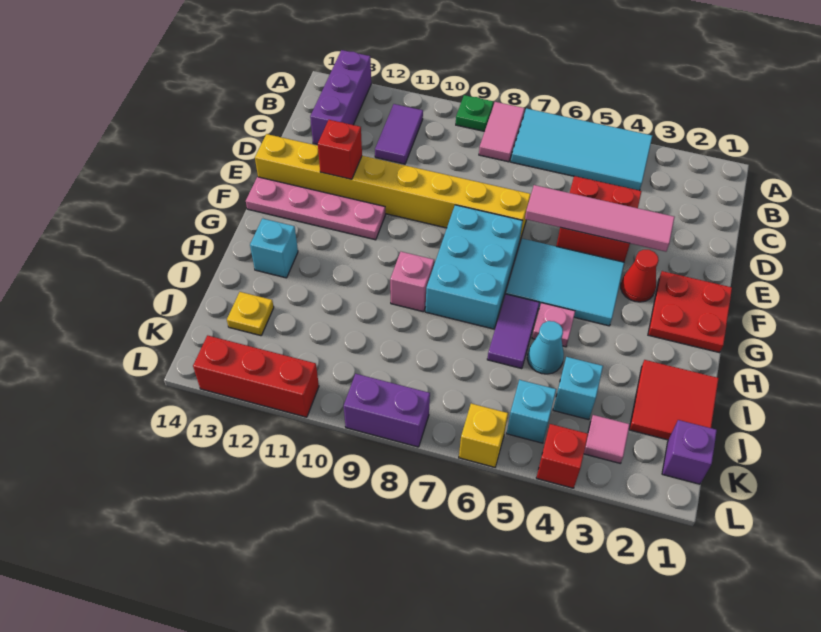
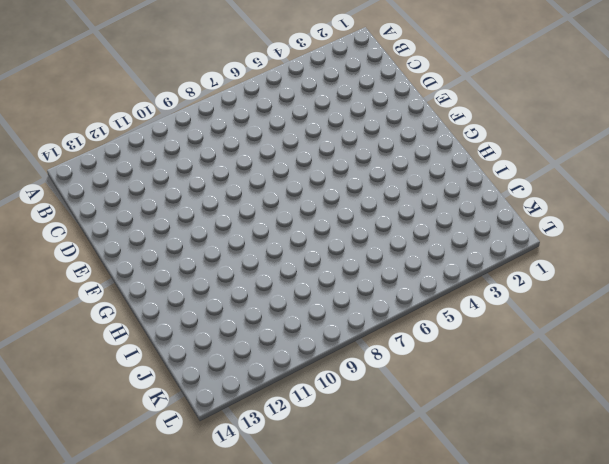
none -> cyan 2x4 tile [511,108,652,191]
none -> pink 1x2 tile [479,102,525,162]
none -> green 1x1 plate [456,95,493,131]

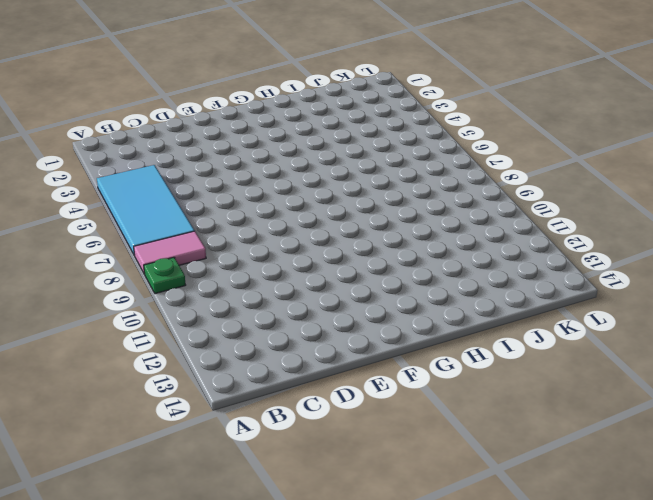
none -> purple 1x3 brick [310,50,371,145]
none -> purple 1x2 tile [375,104,423,164]
none -> red 2x2 brick [556,176,642,262]

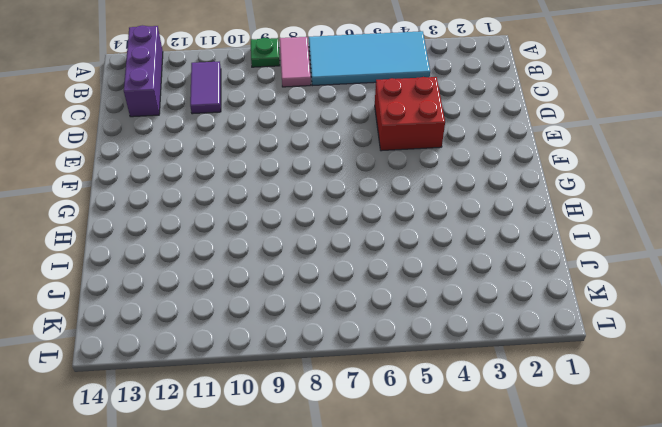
none -> yellow 1x8 brick [255,134,530,243]
none -> red 2x2 plate [648,271,732,353]
none -> red 1x1 cone [621,250,659,302]

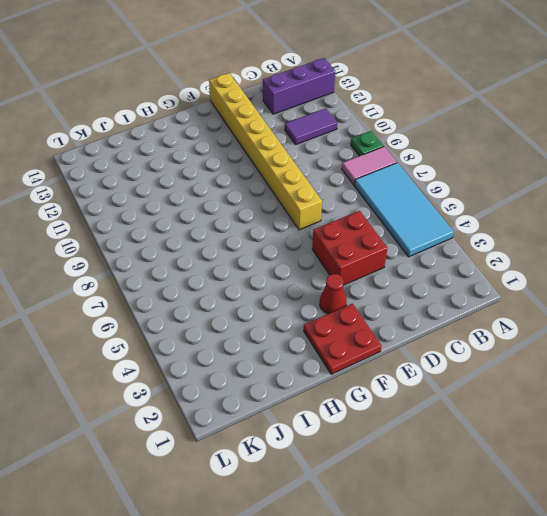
none -> cyan 2x3 tile [506,239,624,326]
none -> cyan 2x3 brick [425,205,523,329]
none -> pink 1x4 plate [246,177,386,240]

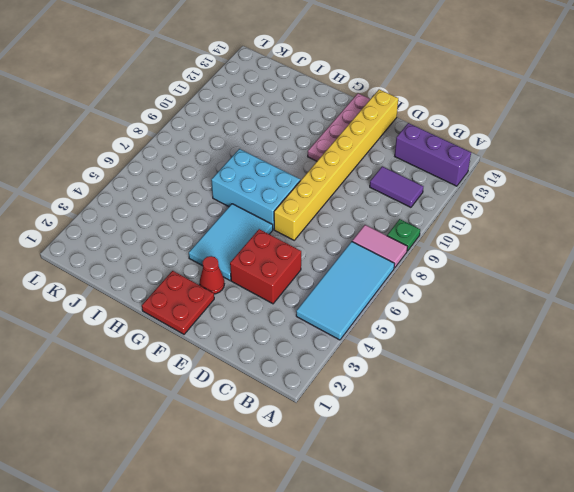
none -> pink 1x1 plate [532,303,575,347]
none -> purple 1x2 tile [487,294,539,369]
none -> pink 1x1 brick [390,252,434,312]

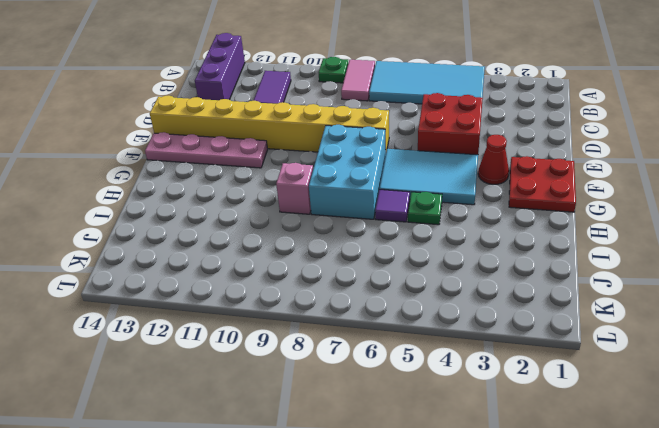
green 1x1 plate [408,192,442,225] -> pink 1x1 plate [532,303,575,347]
purple 1x1 tile [375,190,410,222] -> purple 1x2 tile [487,294,539,369]
none -> cyan 1x1 brick [250,219,298,278]
none -> red 2x2 tile [629,360,719,440]
none -> cyan 1x1 cone [527,321,564,374]

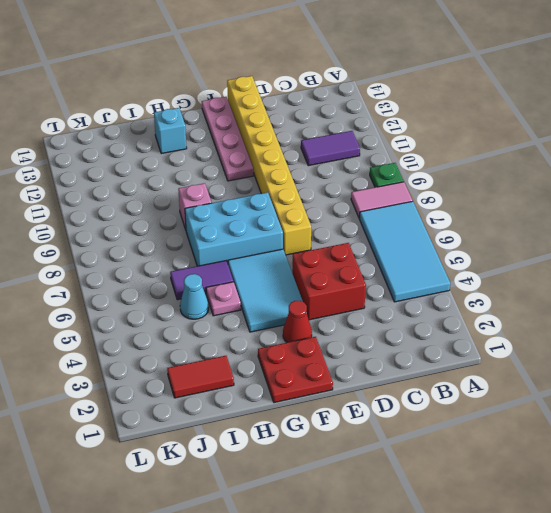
red 1x2 tile [167,356,234,398] -> red 2x2 tile [629,360,719,440]
none -> purple 1x3 brick [310,50,371,145]
none -> cyan 1x1 brick [553,357,603,420]
none -> yellow 1x1 plate [227,292,274,336]

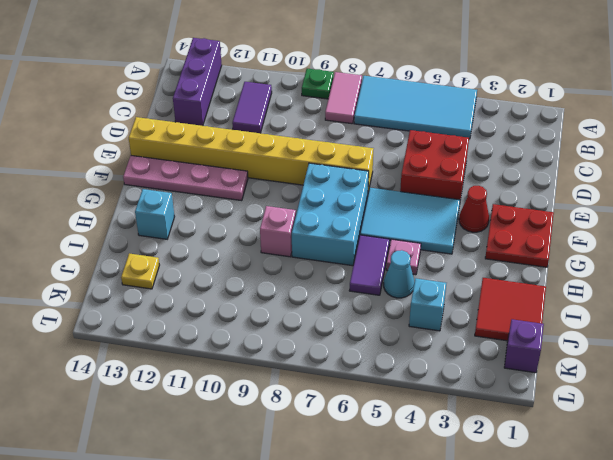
none -> pink 1x1 tile [584,415,630,463]
none -> cyan 1x1 brick [507,380,556,443]
none -> red 1x1 brick [536,424,588,488]

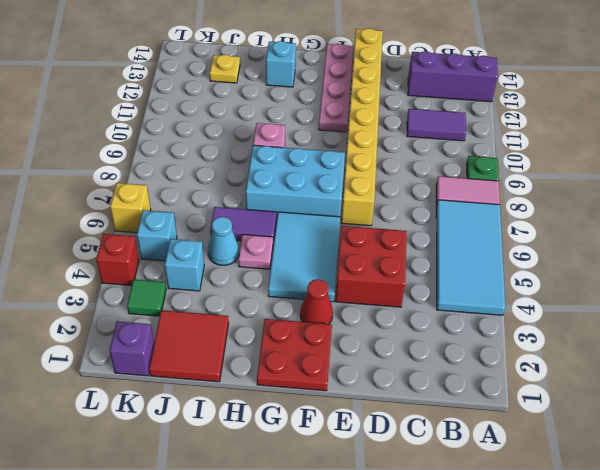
green 1x1 tile [127,280,166,316] -> pink 1x1 tile [584,415,630,463]
none -> purple 1x2 brick [344,374,430,447]
none -> red 1x3 brick [193,335,319,417]
none -> pink 1x4 tile [525,185,675,252]

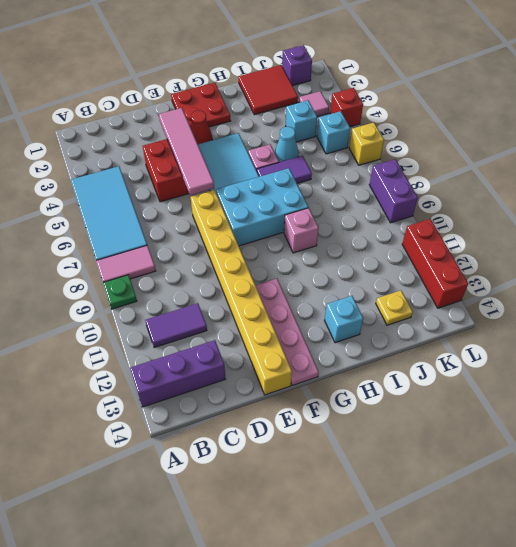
none -> red 1x1 brick [318,120,362,179]

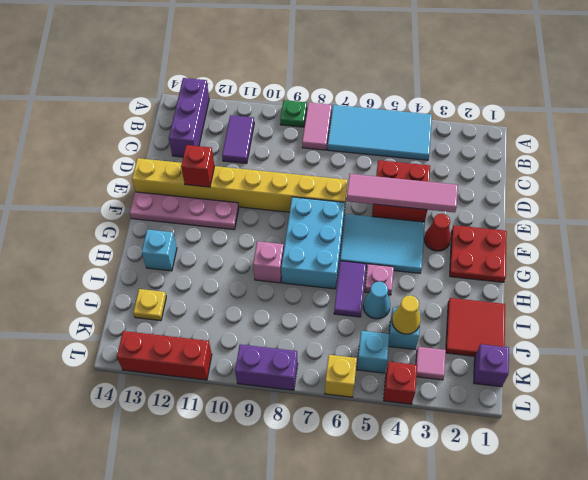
yellow 1x1 cone [392,295,421,334] -> none

